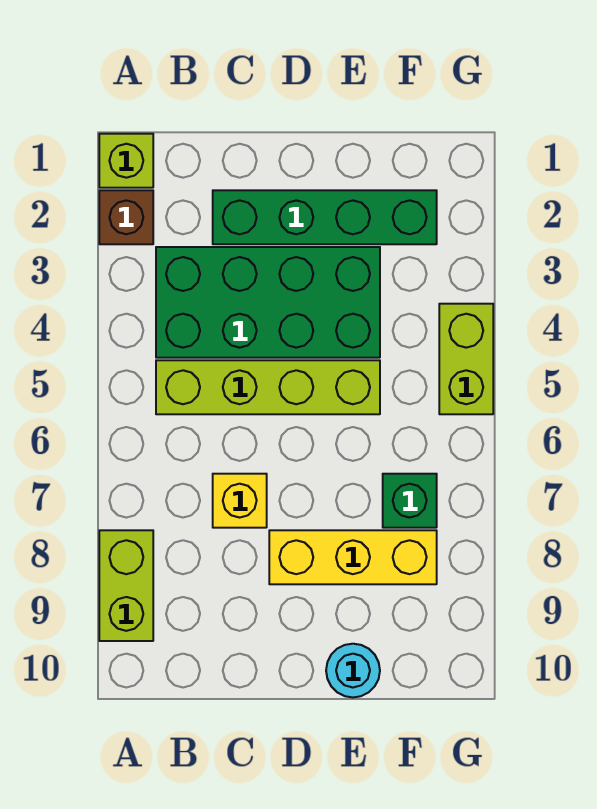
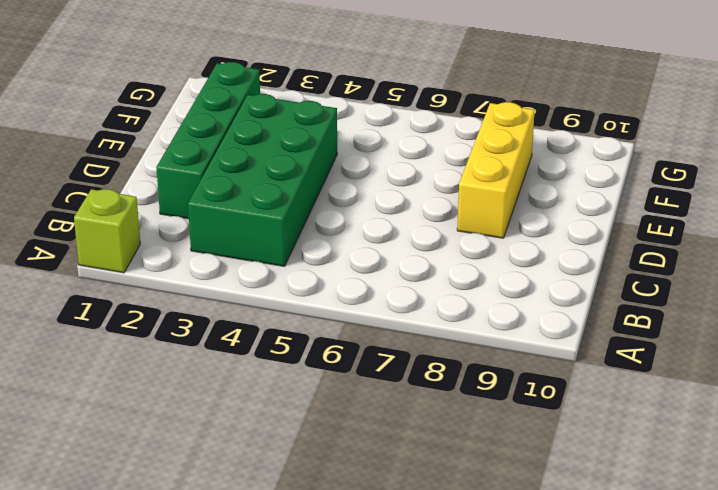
none -> brown 1x1 brick [99,190,153,244]
none -> lime 1x2 brick [99,530,153,641]

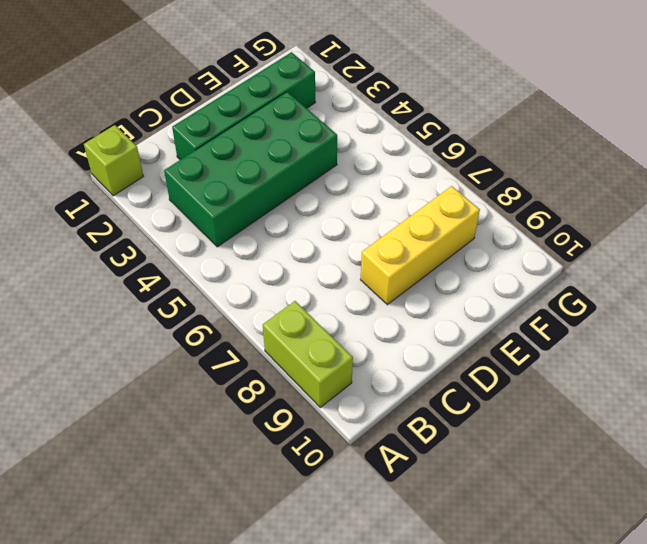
none -> brown 1x1 brick [99,190,153,244]
none -> lime 1x4 brick [156,360,380,414]

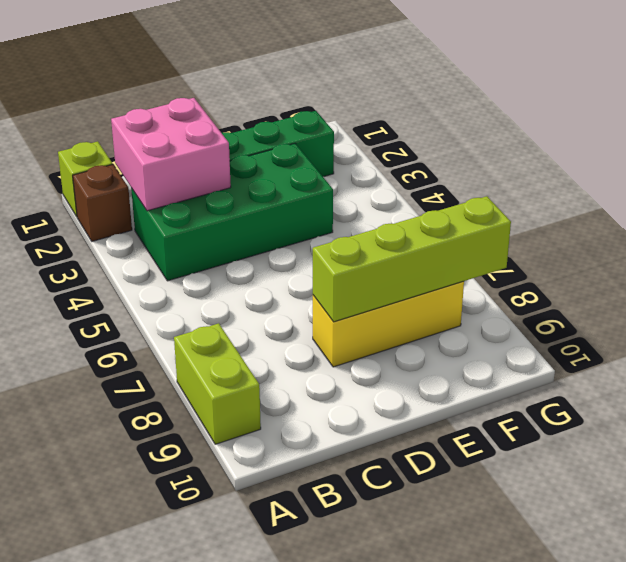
pink 2x2 brick [111,98,231,211] -> none
lime 1x4 brick [313,196,511,322] -> lime 1x4 brick moved to [156,360,380,414]
none -> yellow 1x1 brick [213,474,267,528]
none -> cyan 1x1 round brick [326,644,380,697]

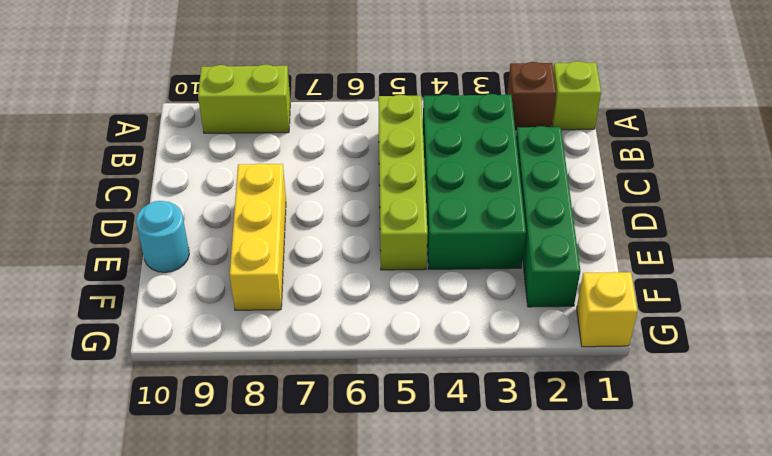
yellow 1x1 brick [577,272,638,347] -> yellow 1x1 brick moved to [213,474,267,528]
none -> green 1x1 brick [383,474,437,528]
none -> lime 1x2 brick [439,304,493,414]

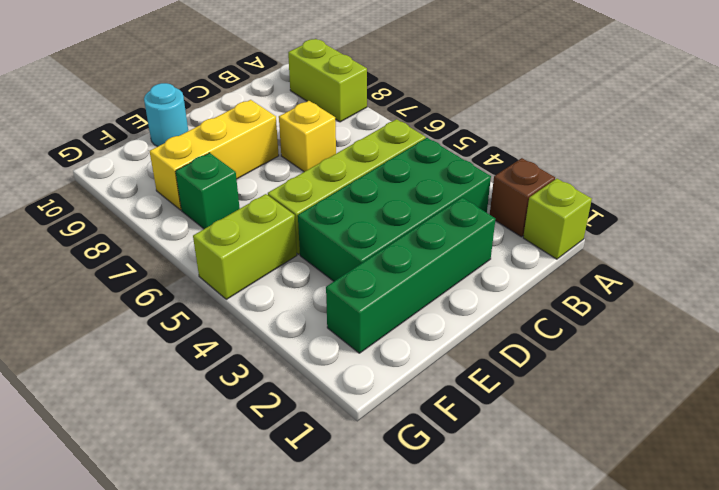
lime 1x2 brick [193,194,297,299] -> lime 1x2 brick turned to [439,304,493,414]

